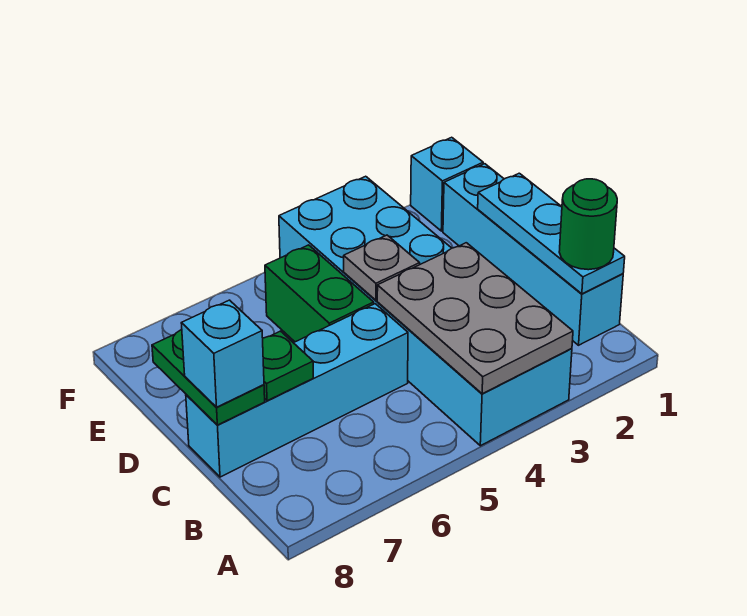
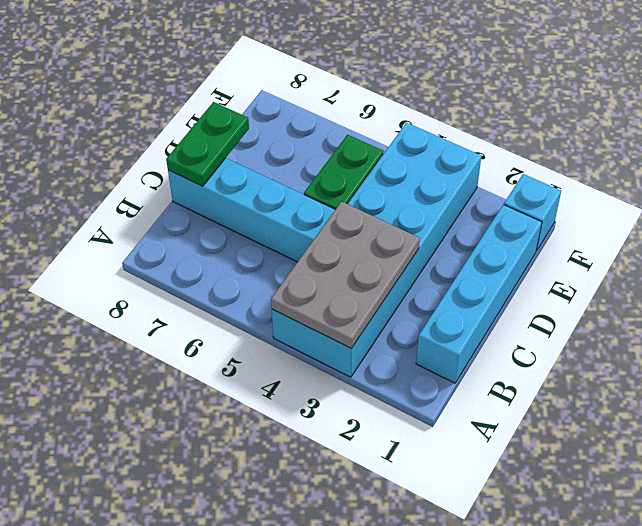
none -> cyan 1x3 plate [478,173,625,294]
none -> green 1x1 plate [263,331,313,401]
none -> grey 1x1 plate [344,235,420,300]

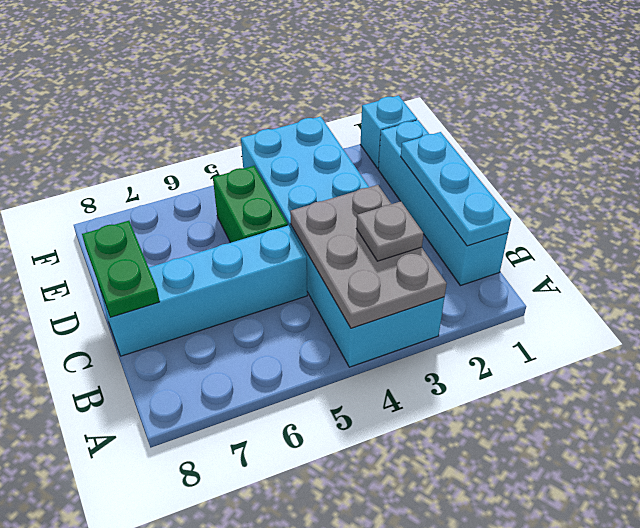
grey 1x1 plate [357,201,424,261] -> grey 1x1 plate moved to [344,235,420,300]
none -> green 1x1 plate [263,331,313,401]
none -> green 1x1 round brick [559,179,617,270]
none -> cyan 1x1 brick [181,300,264,407]

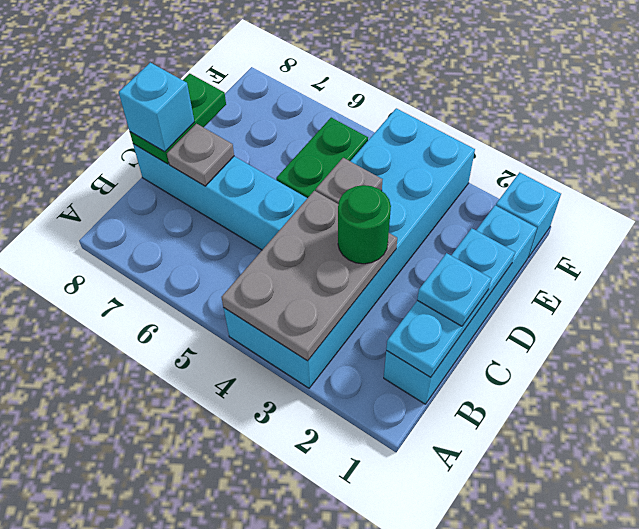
cyan 1x1 plate [417,253,491,326] -> none
green 1x1 round brick [338,185,391,264] -> green 1x1 round brick moved to [559,179,617,270]
grey 1x1 plate [167,124,234,186] -> green 1x1 plate [263,331,313,401]

